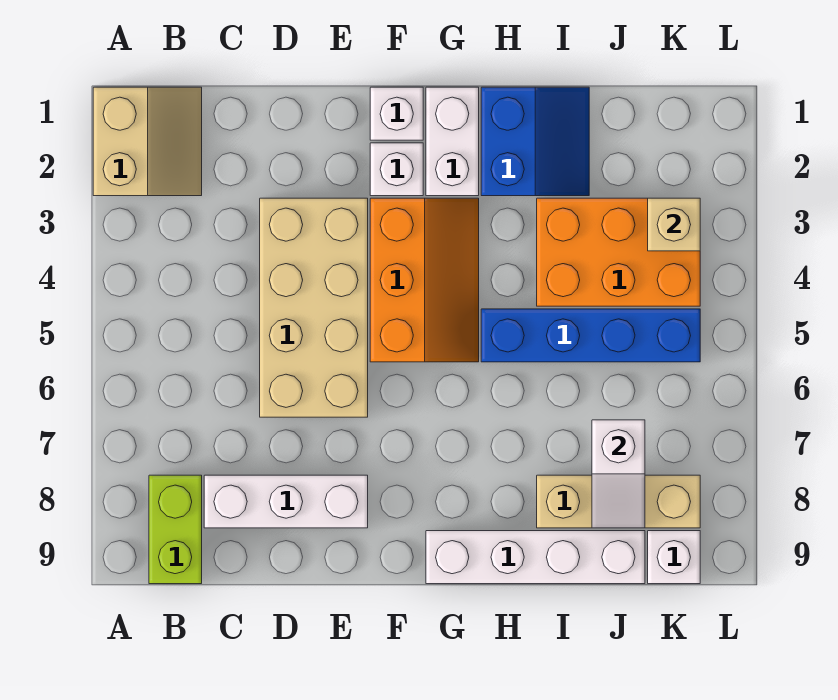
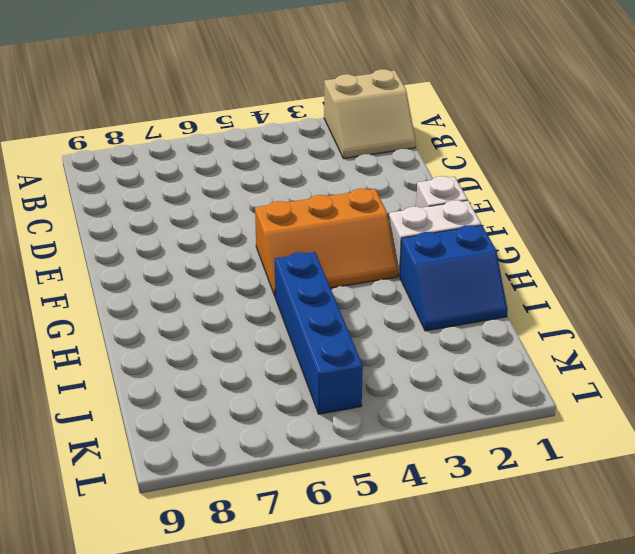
none -> lime 1x2 brick [149,475,202,584]
none -> white 1x3 brick [204,475,368,528]
none -> tan 2x4 brick [260,198,368,417]

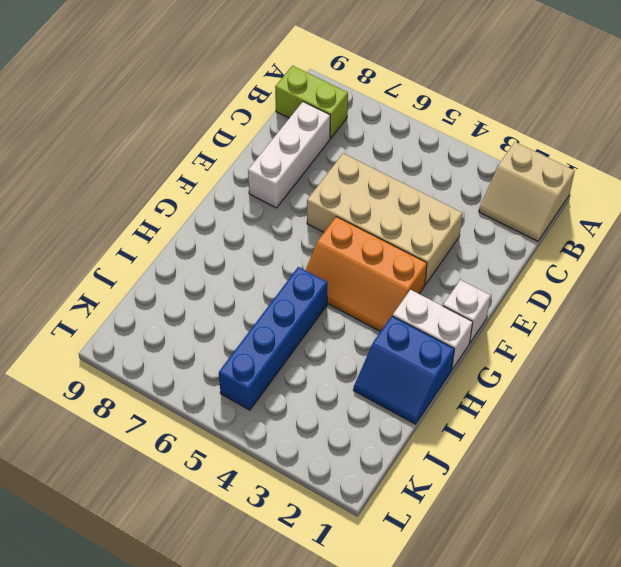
none -> white 1x1 brick [370,143,423,196]
none -> white 1x4 brick [426,531,645,584]
none -> orange 2x3 brick [537,198,700,306]

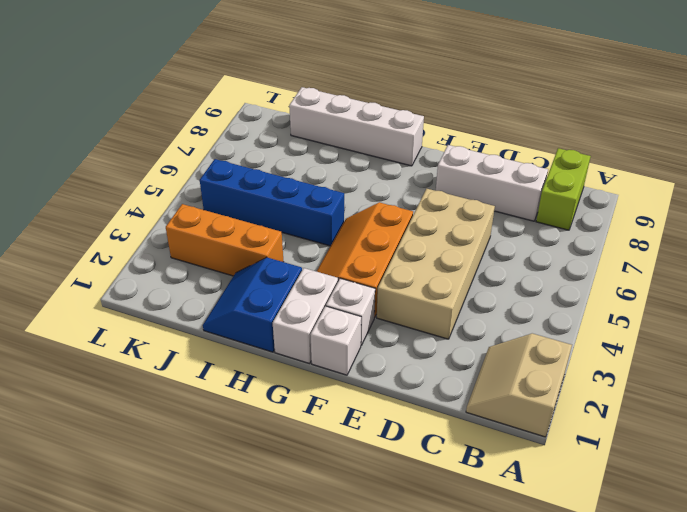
orange 1x3 brick [166,204,283,276] -> orange 2x3 brick [537,198,700,306]
none -> tan 1x3 brick [537,475,700,528]
none -> white 1x1 brick [648,531,700,584]
none -> white 1x2 slope [592,420,645,528]

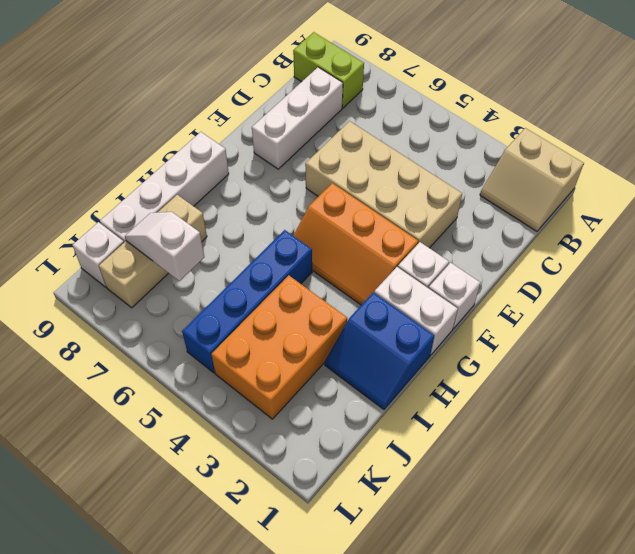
none -> tan 1x1 brick [648,198,700,251]

